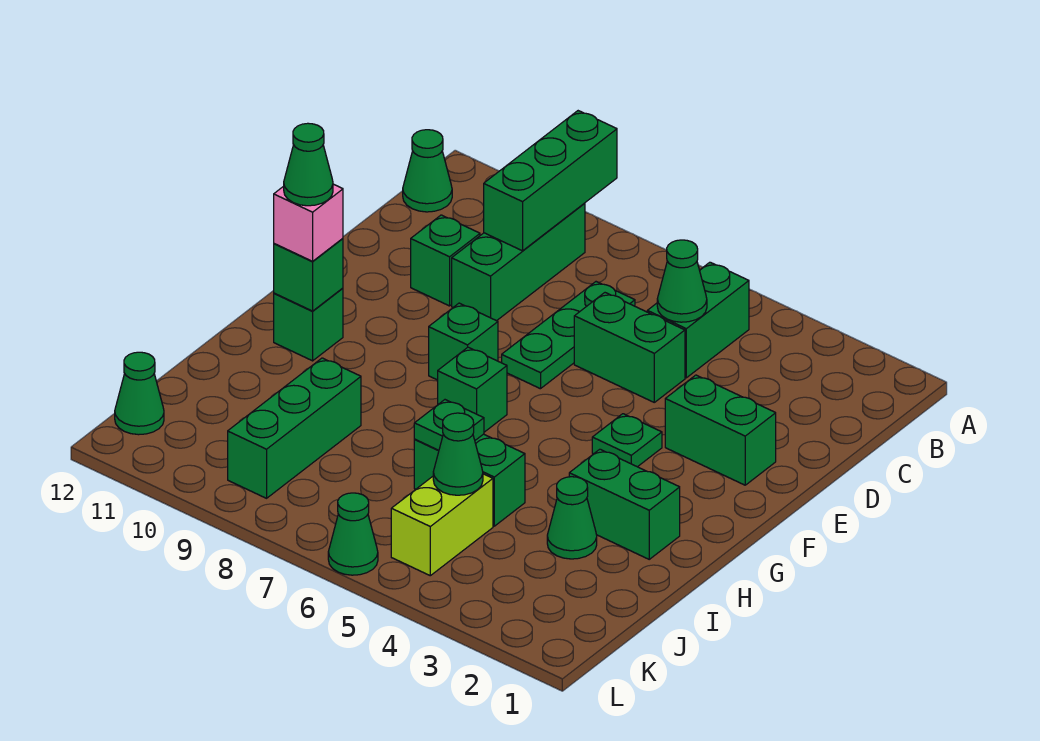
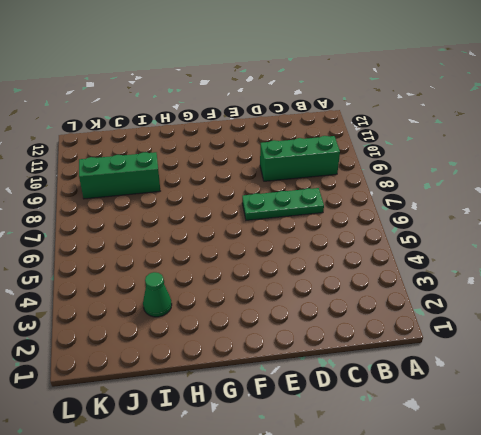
none -> green 1x2 brick [647,262,749,378]
none -> green 1x1 cone [403,130,452,212]
none -> green 1x2 brick [574,293,685,402]

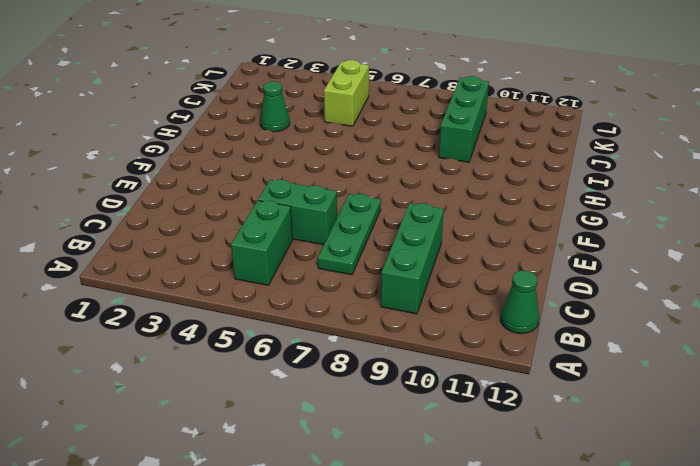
none -> green 1x1 brick [411,215,480,306]
none -> green 1x2 brick [665,375,776,485]
none -> green 1x1 plate [592,414,662,467]

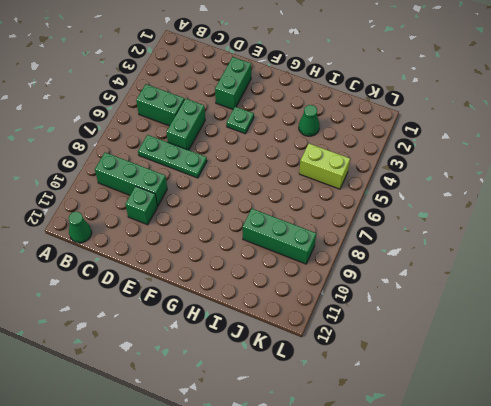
none -> green 1x1 brick [429,303,498,380]
none -> green 1x1 brick [438,347,507,432]
none -> green 1x1 brick [274,288,343,361]

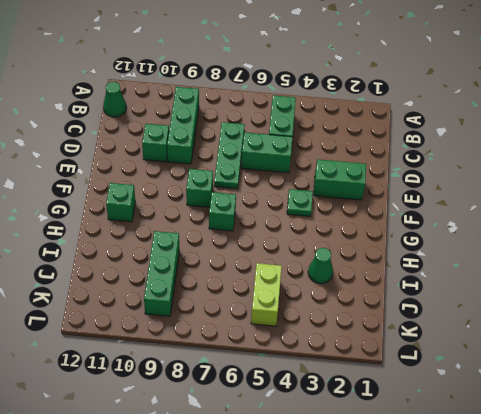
none -> green 1x2 brick [569,449,680,559]
none -> green 1x2 brick [414,434,525,526]
none -> green 1x1 cone [115,352,164,435]

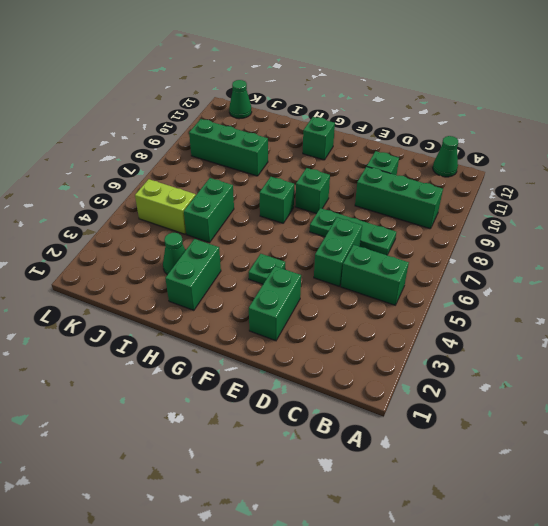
none -> green 1x1 cone [328,493,378,575]
none -> green 1x3 brick [484,111,617,251]
none -> green 1x1 cone [657,240,707,322]

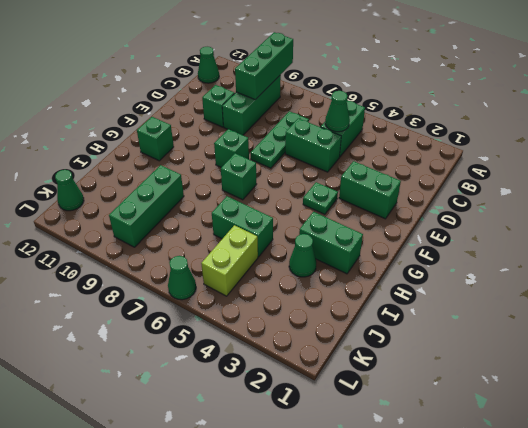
none -> green 1x1 brick [274,238,343,311]
none -> green 1x1 plate [414,400,484,450]
none -> green 1x1 cone [433,413,483,495]

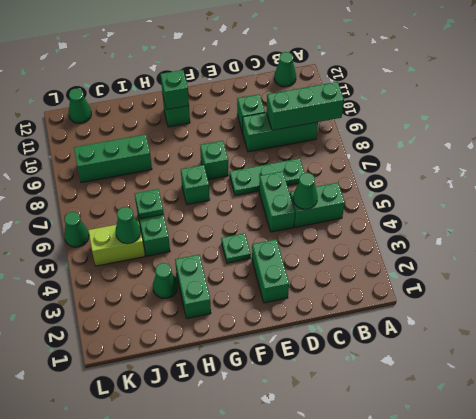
none -> pink 1x1 brick [274,184,343,261]
none -> green 1x1 cone [284,123,333,206]

